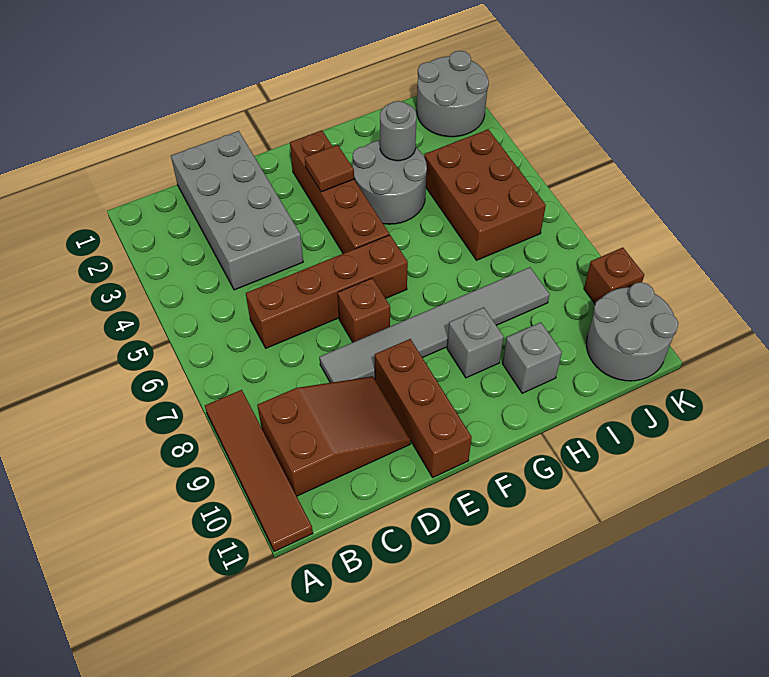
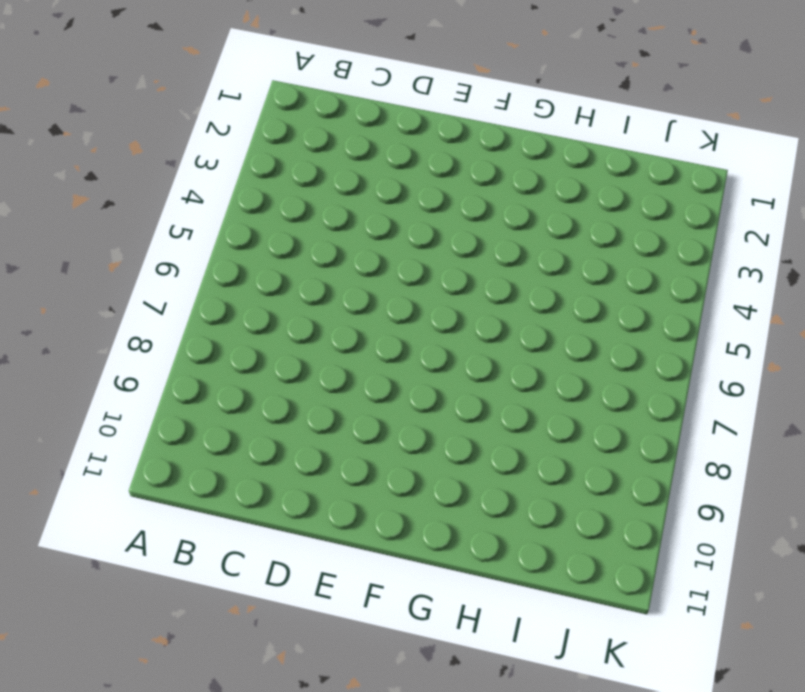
none -> brown 1x4 tile [205,390,313,552]
none -> brown 2x3 slope [258,376,411,496]
none -> grey 2x4 brick [171,131,303,290]

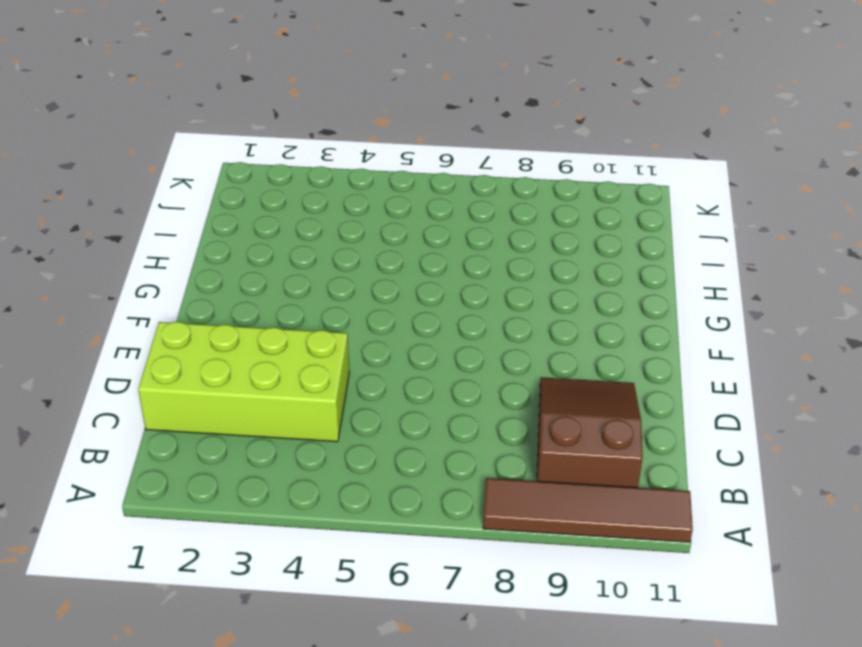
lime 2x4 brick [138,322,349,442] -> grey 2x4 brick [171,131,303,290]
none -> brown 1x4 brick [246,235,408,348]
none -> grey 1x6 tile [320,267,550,383]
none -> brown 1x1 brick [338,278,390,342]

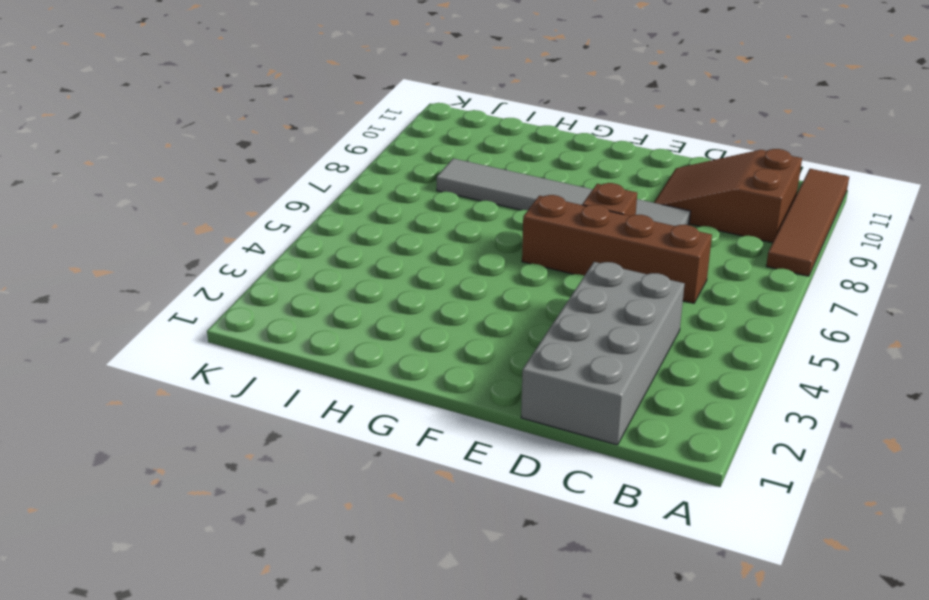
none -> brown 1x3 brick [375,339,472,477]
none -> brown 1x4 brick [290,130,389,253]
none -> grey 2x2 round brick [352,140,427,224]

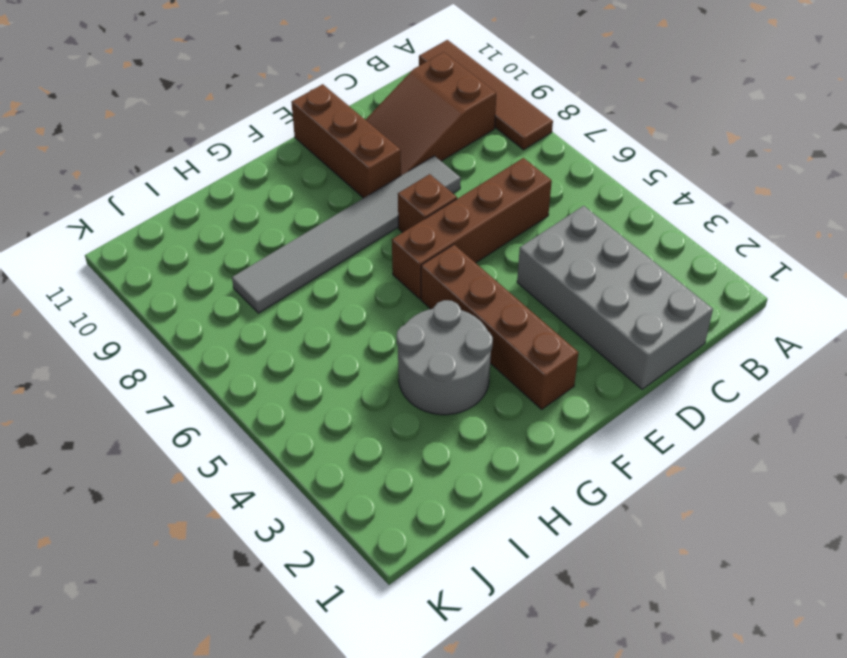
none -> grey 1x1 brick [447,307,504,378]
none -> grey 1x1 brick [502,322,562,393]
none -> brown 2x3 brick [424,129,546,260]

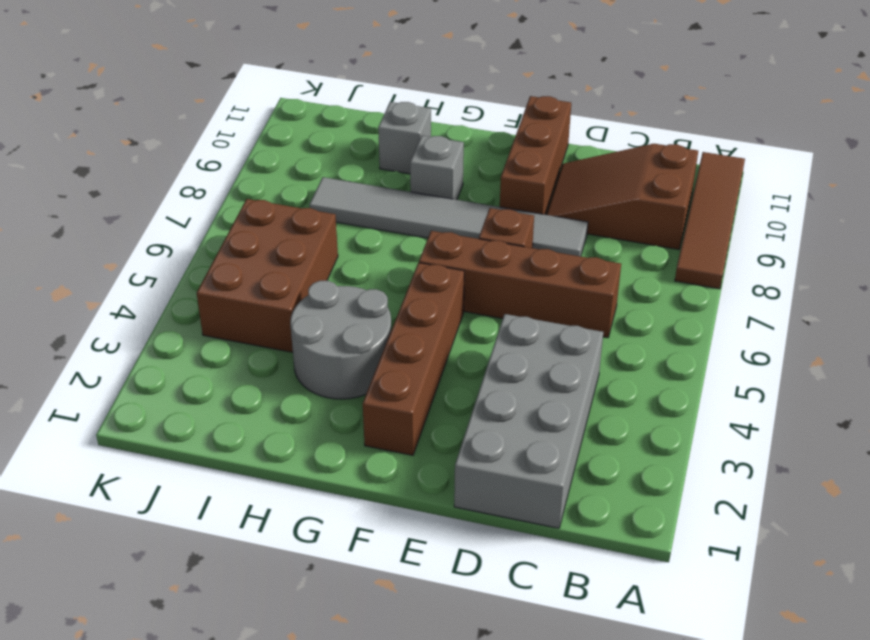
none -> grey 2x2 round brick [417,51,489,137]
none -> grey 2x2 round brick [586,282,678,381]
none -> brown 1x1 brick [584,247,644,303]

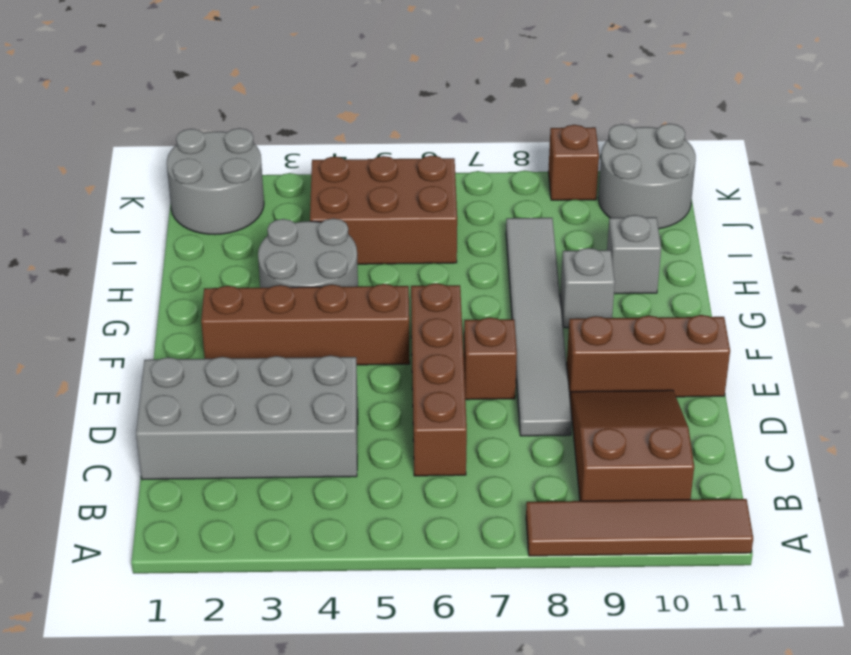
none -> brown 1x1 tile [305,145,354,192]
none -> grey 1x1 round brick [380,101,416,161]

